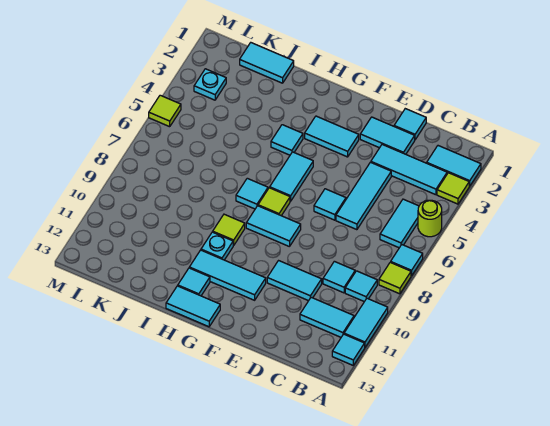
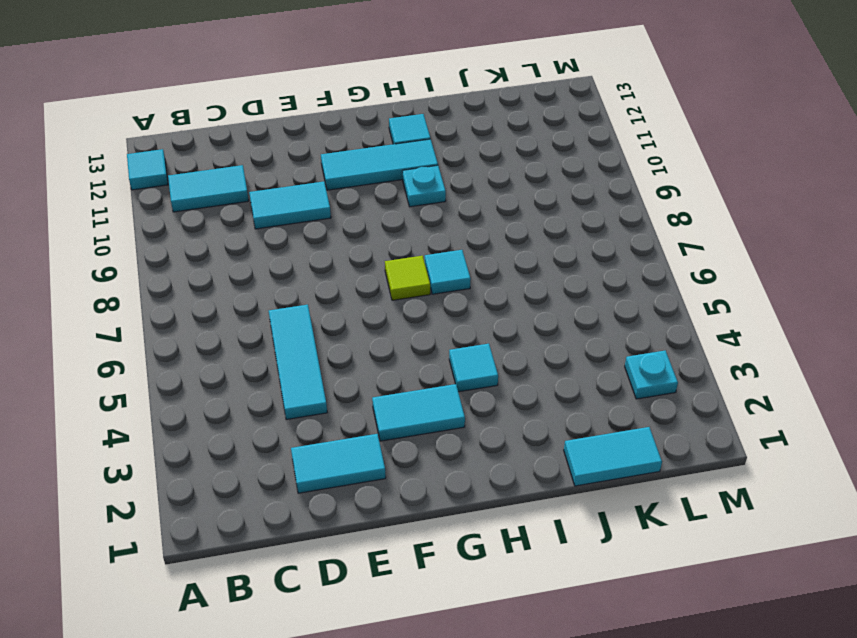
none -> cyan 1x2 tile [427,146,481,186]
none -> lime 1x1 tile [437,173,469,204]
none -> lime 1x1 round brick [418,200,442,237]
none -> cyan 1x1 tile [391,245,423,276]

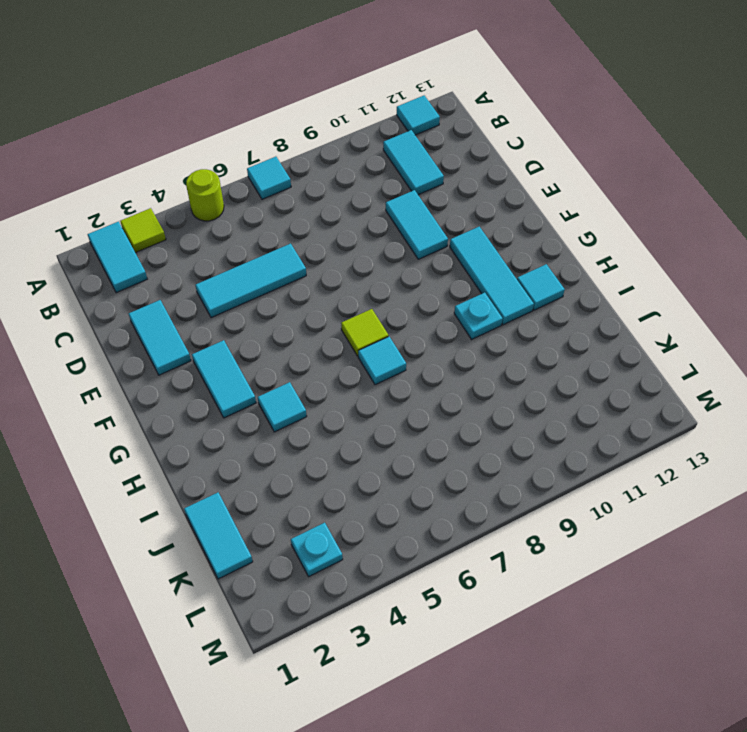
none -> lime 1x1 tile [379,262,411,294]
none -> cyan 1x2 tile [344,298,388,347]
none -> cyan 1x3 tile [371,145,447,195]
none -> cyan 1x2 tile [380,199,419,248]

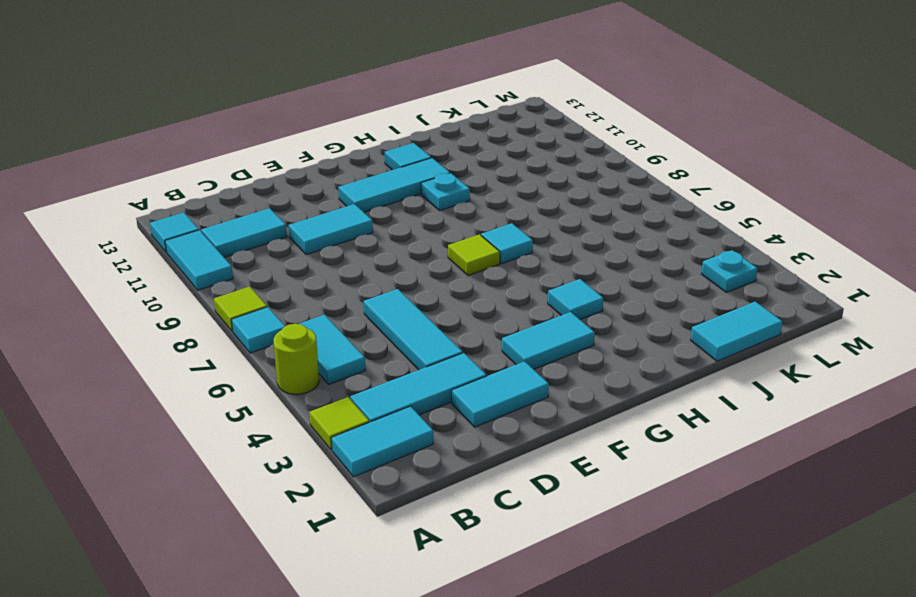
none -> cyan 1x1 tile [345,271,377,302]
none -> cyan 1x1 tile [323,261,355,293]
none -> cyan 1x1 tile [394,109,426,140]
none -> cyan 1x1 tile [314,189,346,220]

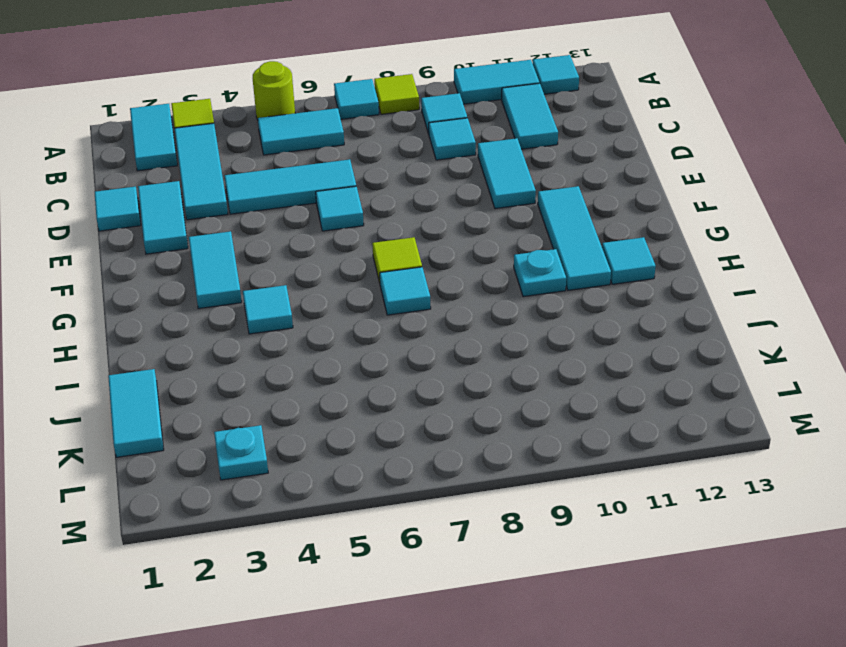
none -> cyan 1x2 tile [246,206,301,247]
none -> cyan 1x2 tile [270,152,313,201]
none -> cyan 1x2 tile [166,286,220,327]
none -> lime 1x1 tile [213,214,245,245]

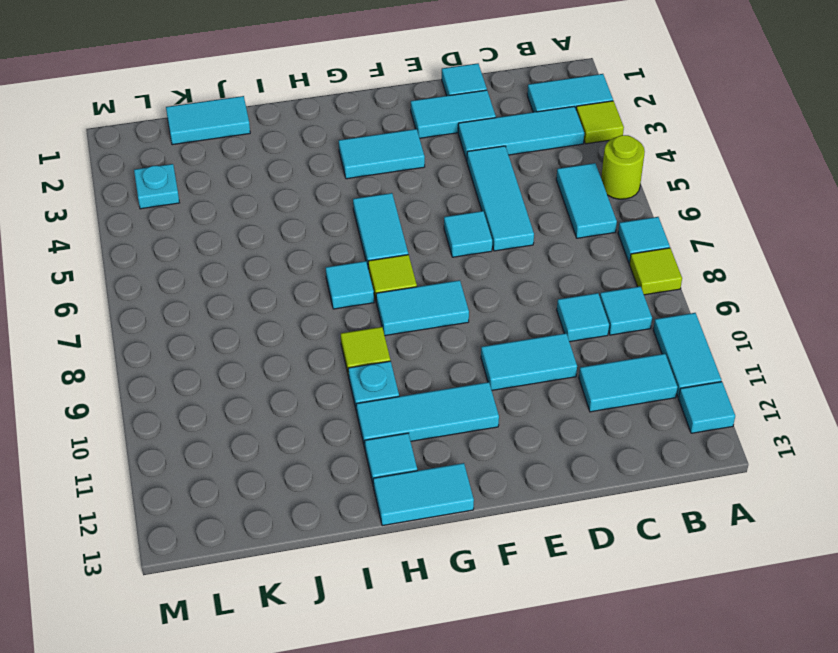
none -> cyan 1x1 tile [271,125,303,155]
none -> lime 1x1 tile [149,95,181,127]

